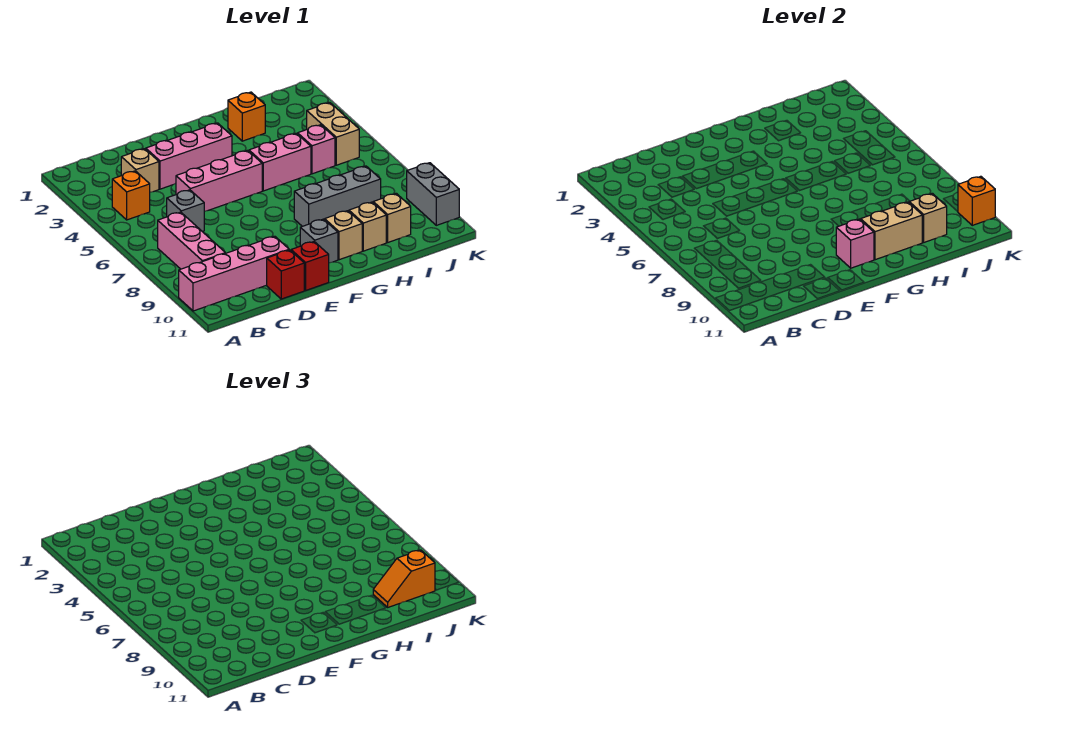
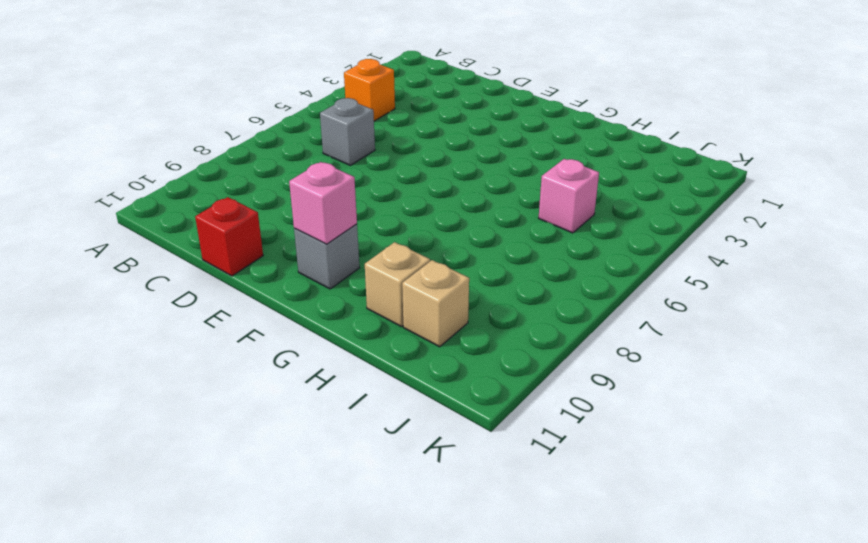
none -> pink 1x4 brick [179,236,289,311]
none -> pink 1x3 brick [158,212,225,269]
none -> tan 1x1 brick [121,149,159,192]

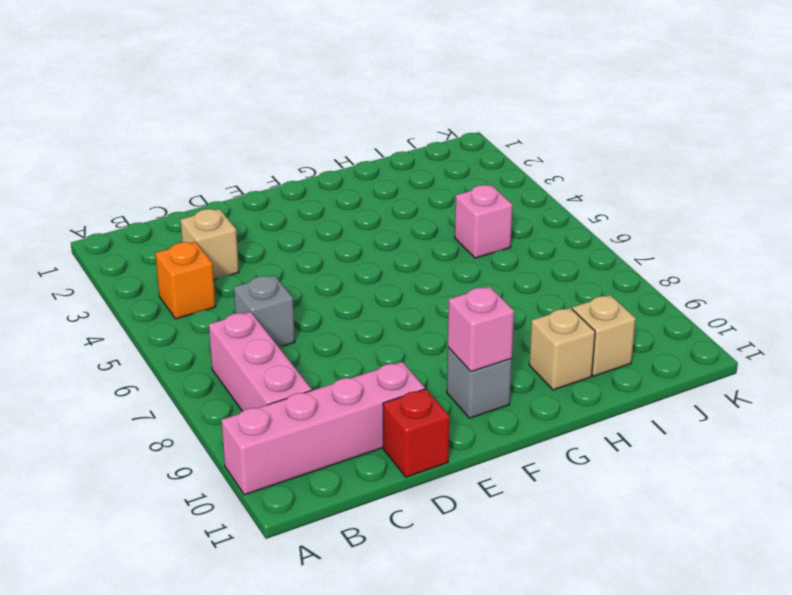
none -> pink 1x3 brick [146,123,232,189]
none -> pink 1x3 brick [176,150,262,212]
none -> red 1x1 brick [291,242,329,290]

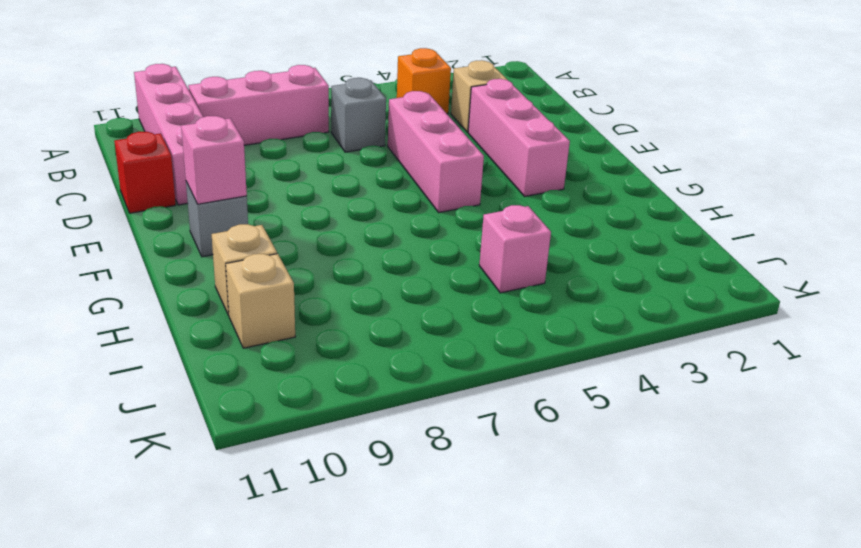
none -> red 1x1 brick [291,242,329,290]
none -> pink 1x2 brick [249,133,311,191]
none -> grey 1x3 brick [294,166,381,226]

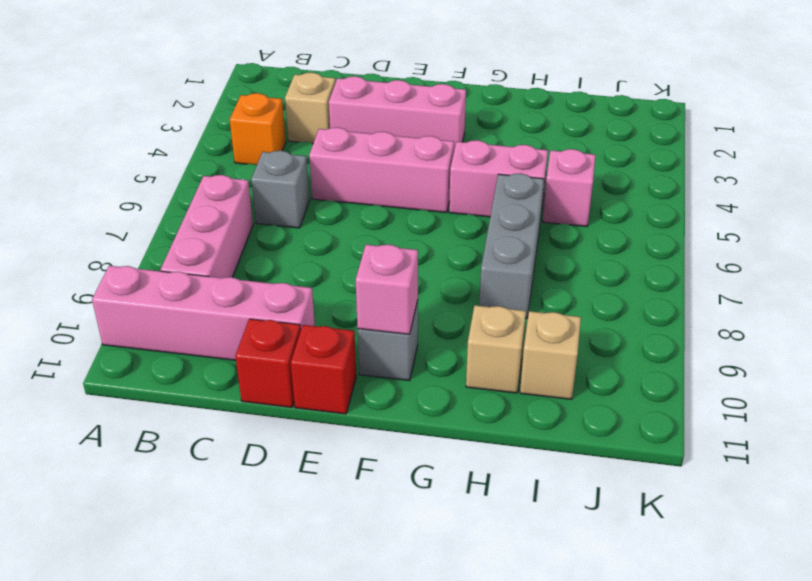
grey 1x3 brick [479,173,544,319] -> grey 1x3 brick turned to [294,166,381,226]
none -> tan 1x1 brick [325,211,362,260]
none -> orange 1x1 brick [228,92,265,141]
none -> tan 1x2 brick [307,103,359,165]

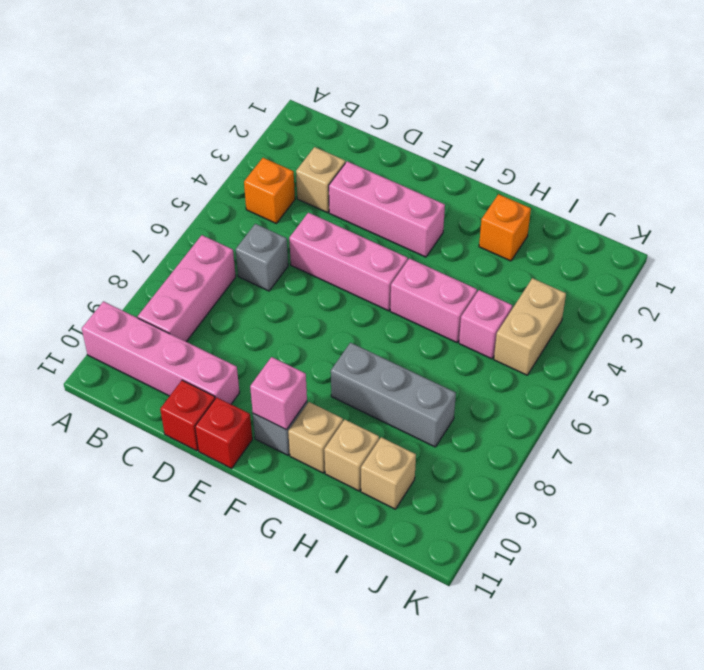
none -> grey 1x2 brick [407,163,459,225]
none -> tan 1x2 brick [861,202,922,260]
none -> tan 1x1 brick [909,193,947,242]

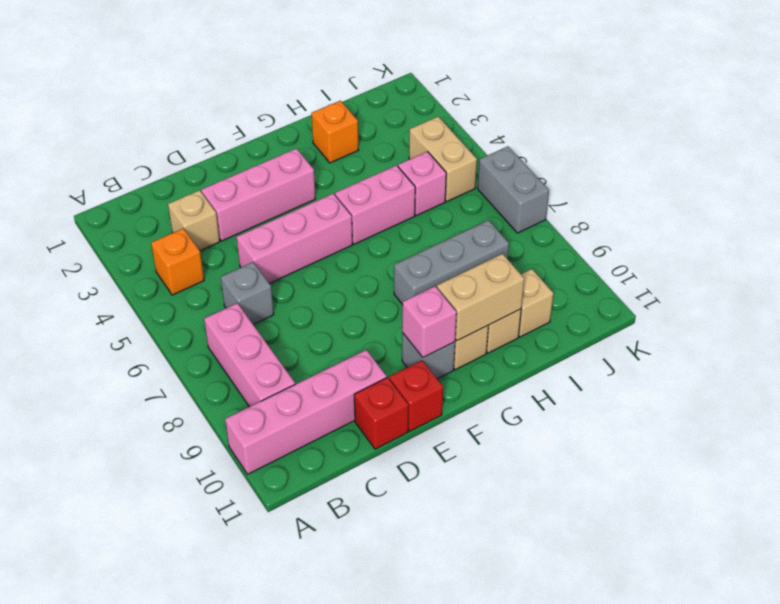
grey 1x2 brick [478,146,549,233] -> grey 1x2 brick moved to [407,163,459,225]
none -> tan 1x1 brick [909,193,947,242]
none -> orange 1x1 brick [958,176,995,225]
none -> orange 1x2 slope [373,550,435,607]

